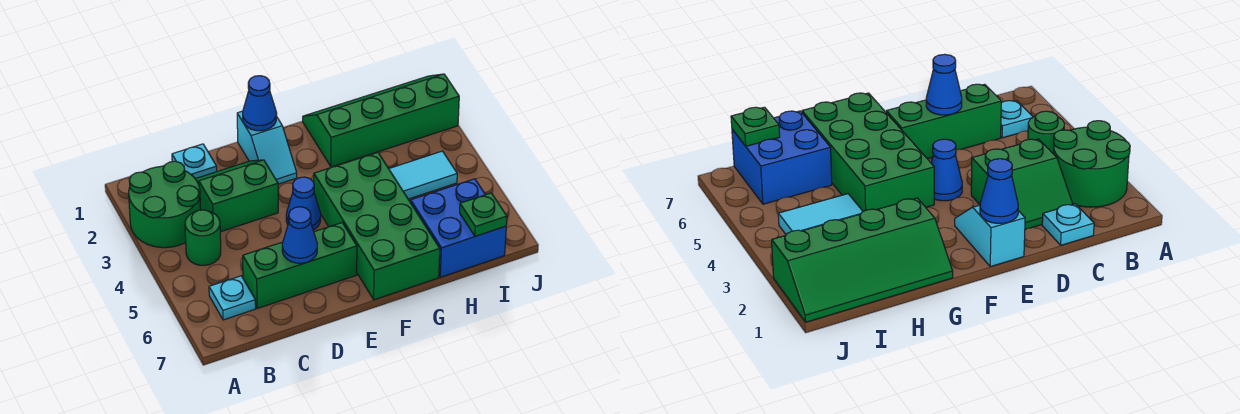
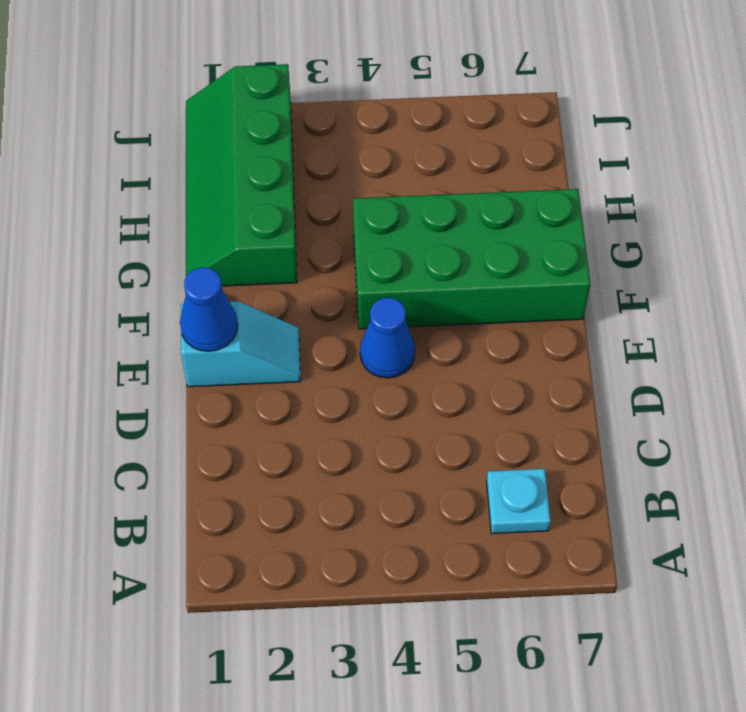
none -> green 2x2 round brick [129,161,201,248]
none -> green 1x1 round brick [185,210,221,265]
none -> cyan 1x1 plate [172,144,217,179]

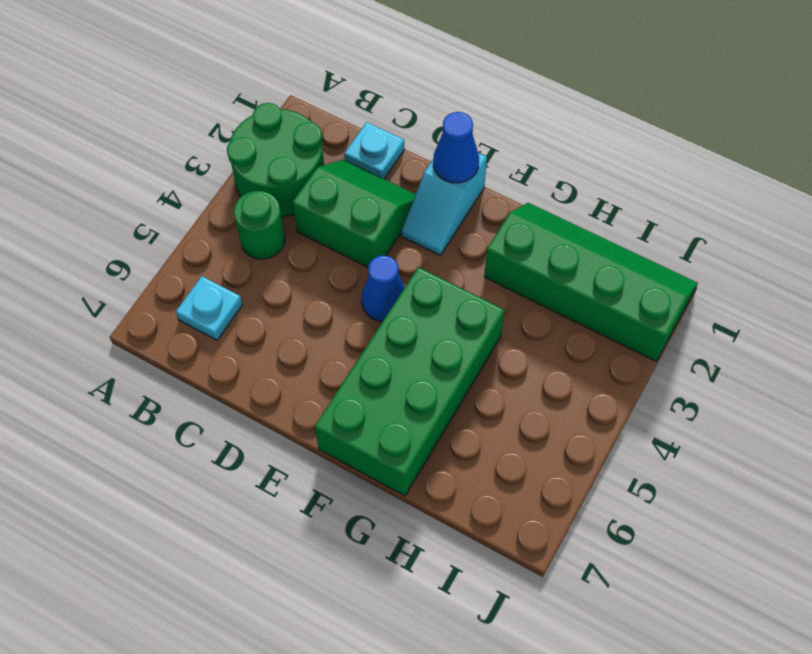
none -> green 1x3 brick [243,223,357,308]
none -> cyan 1x2 tile [389,151,457,199]
none -> blue 2x2 brick [411,179,506,277]

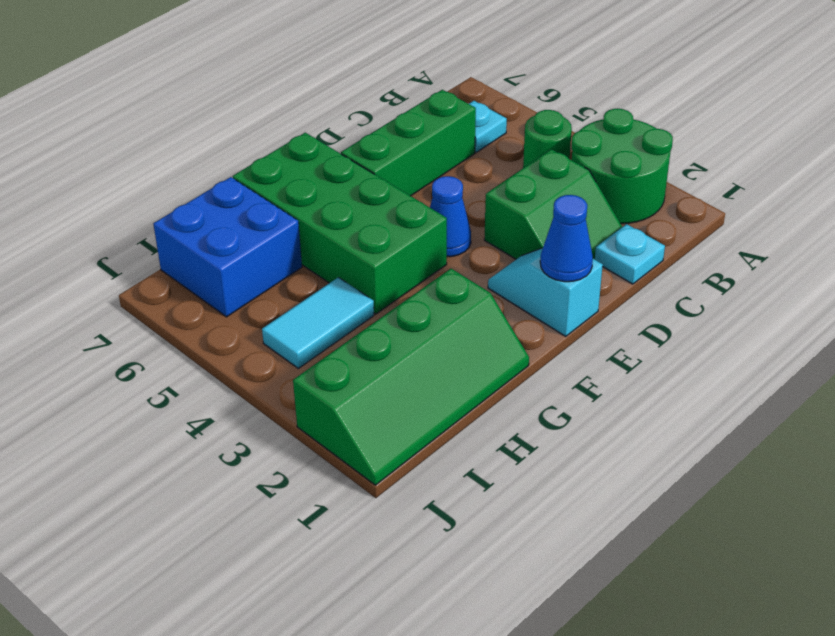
none -> blue 1x1 cone [282,207,317,263]
none -> green 1x1 plate [460,193,507,236]

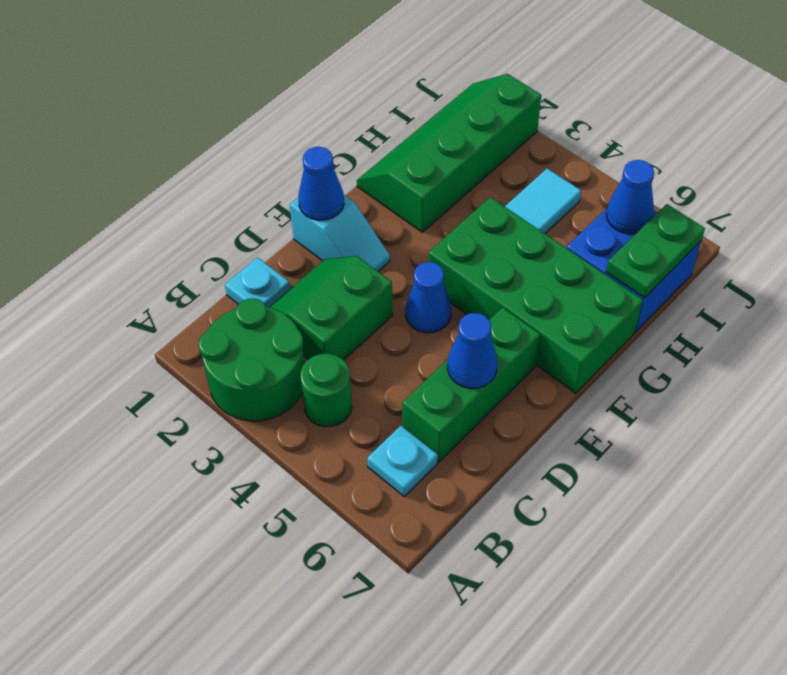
green 1x2 plate [606,204,705,298] -> green 1x1 plate [460,193,507,236]
blue 1x1 cone [606,160,654,234] -> none

